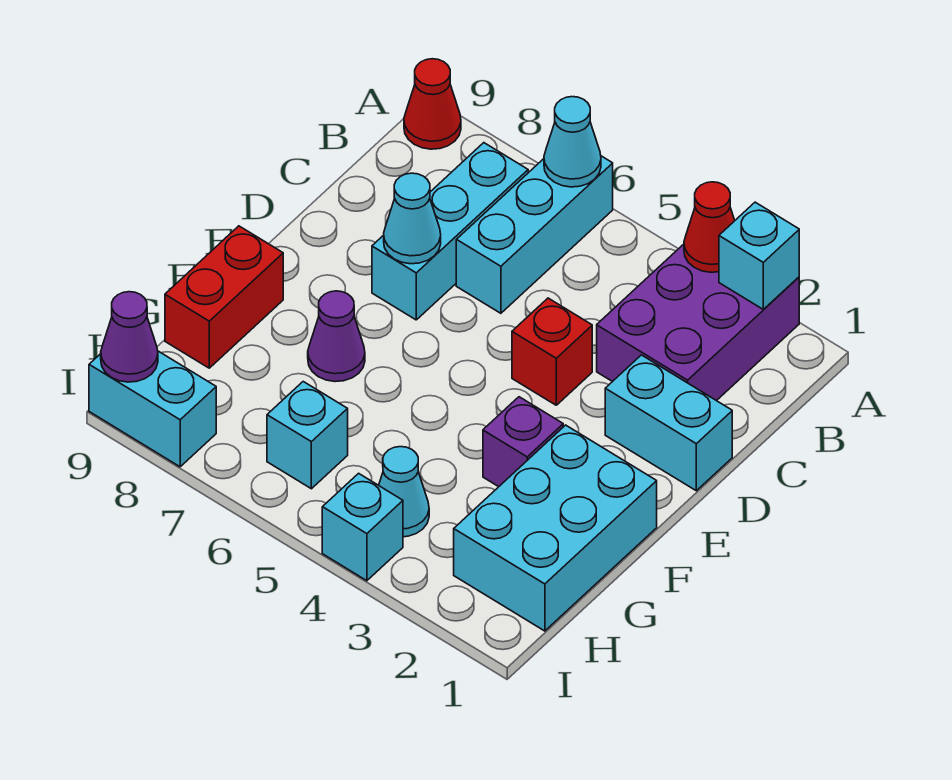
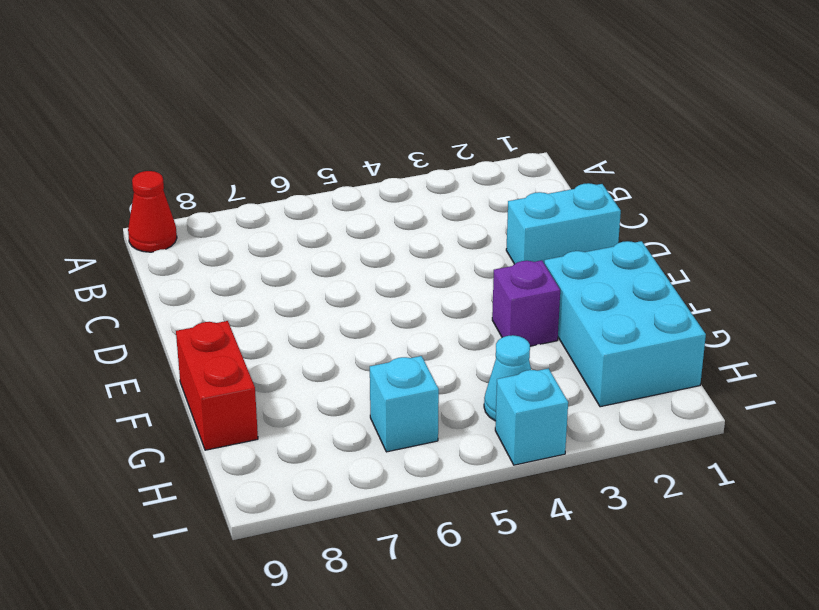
none -> purple 2x3 brick [597,244,799,401]
none -> cyan 1x3 brick [456,156,613,313]
none -> cyan 1x3 brick [372,143,528,320]

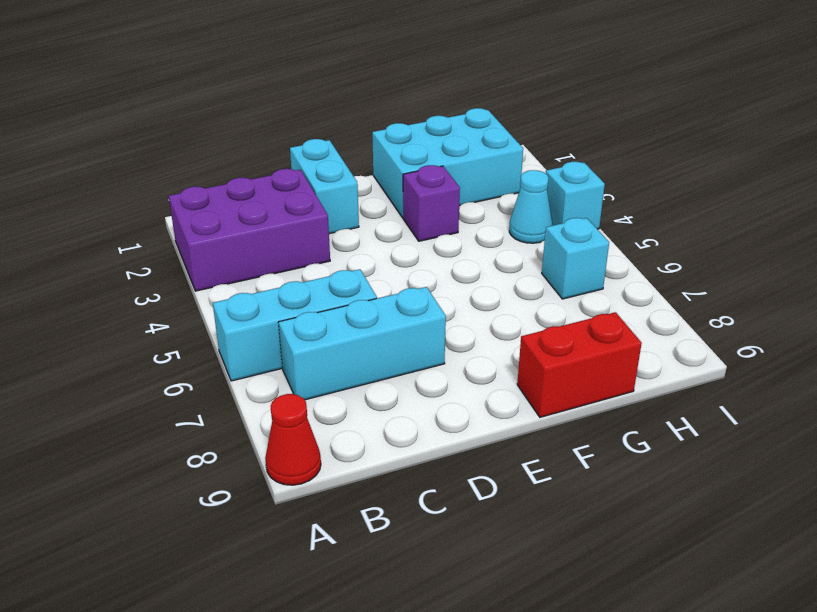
none -> red 1x1 brick [512,298,592,405]
none -> purple 1x1 cone [308,291,365,382]
none -> cyan 1x2 brick [89,351,216,467]

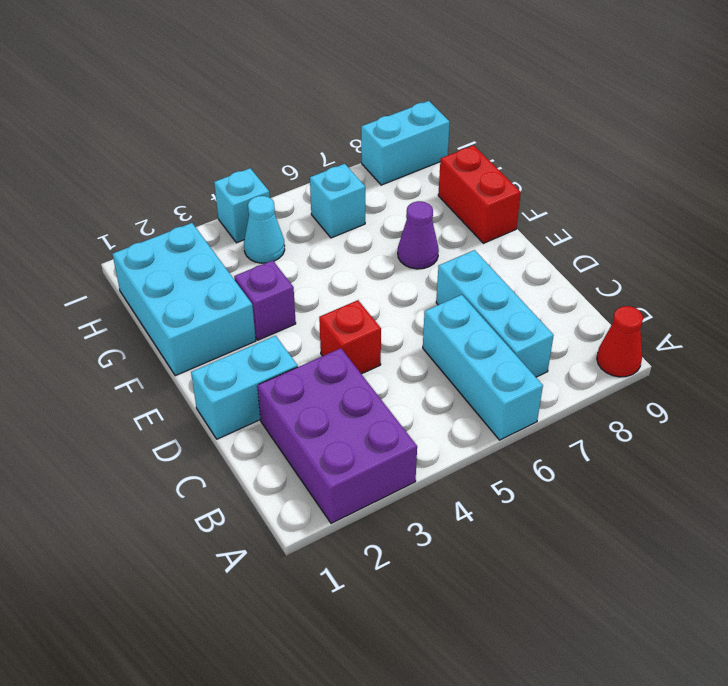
none -> cyan 1x1 brick [719,202,799,310]
none -> red 1x1 cone [684,182,735,272]
none -> cyan 1x1 cone [544,97,601,187]

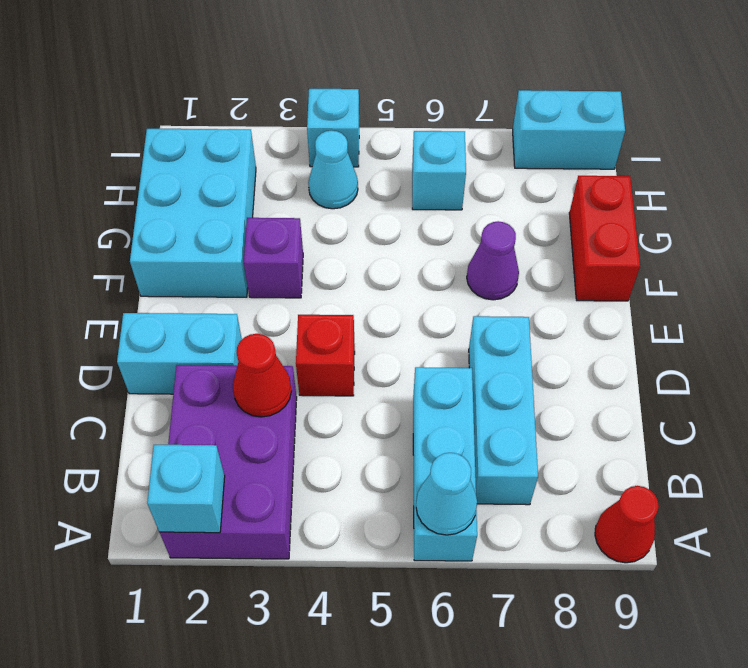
red 1x1 cone [233,334,292,417] -> red 1x1 cone moved to [684,182,735,272]
none -> cyan 1x1 cone [384,173,441,264]
none -> purple 1x1 cone [101,292,158,382]

